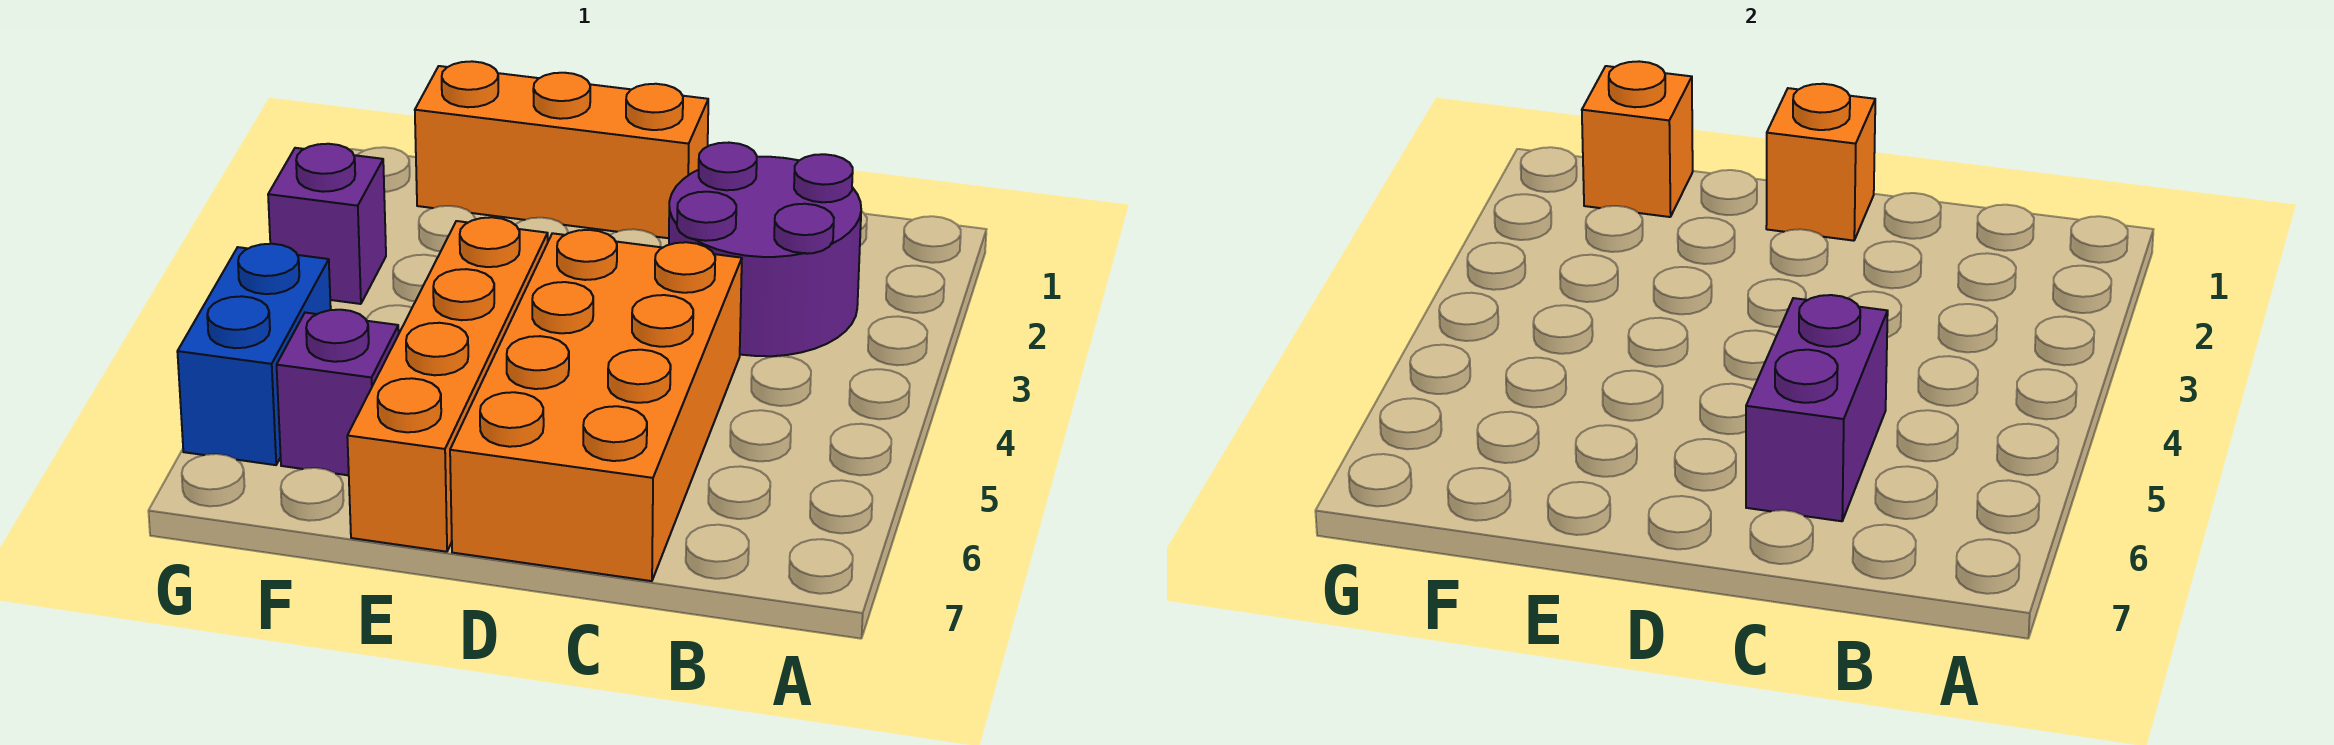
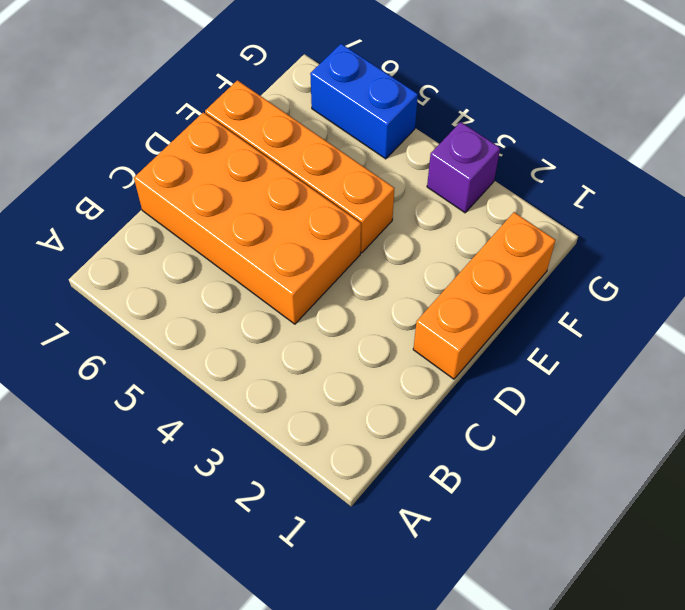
none -> purple 2x2 round brick [669,143,861,356]
none -> purple 1x1 brick [277,310,399,475]

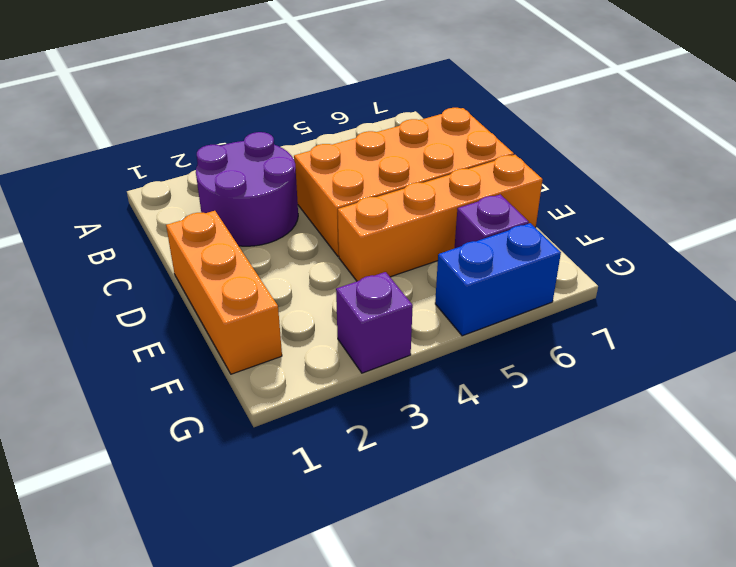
none -> purple 1x2 brick [1746,295,1888,521]
none -> orange 1x1 brick [1766,84,1875,241]

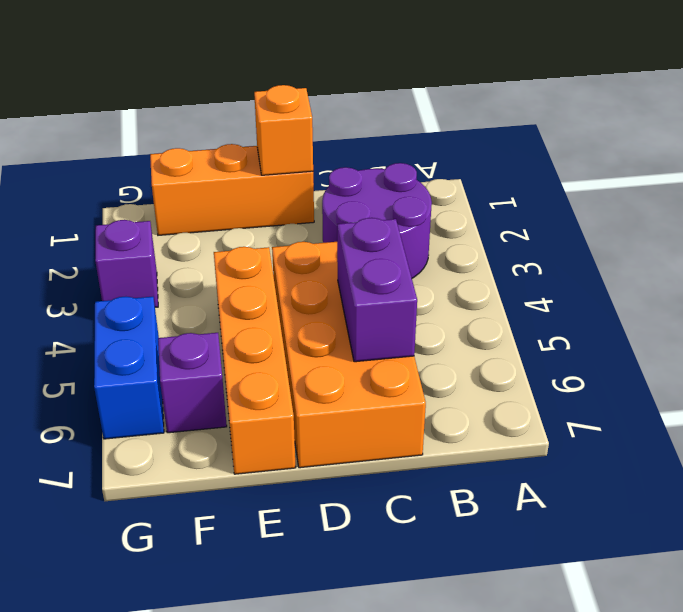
none -> orange 1x1 brick [1582,61,1693,217]

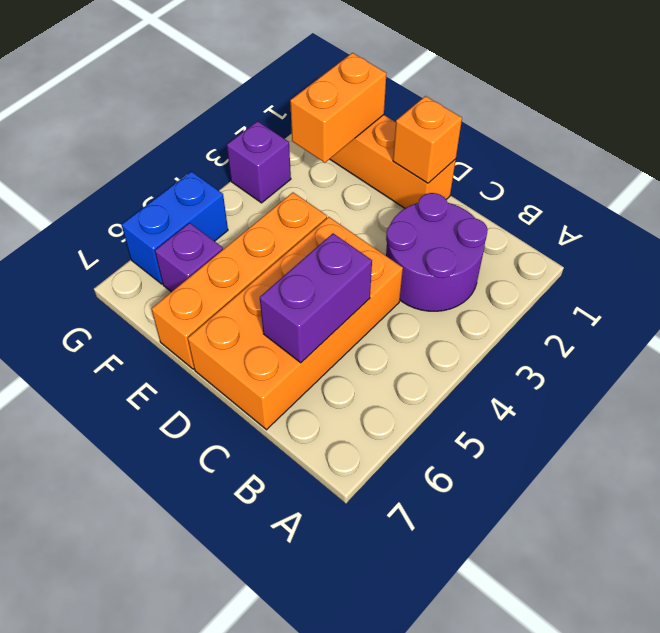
orange 1x2 brick [290,53,387,163] -> orange 1x1 brick [1582,61,1693,217]

